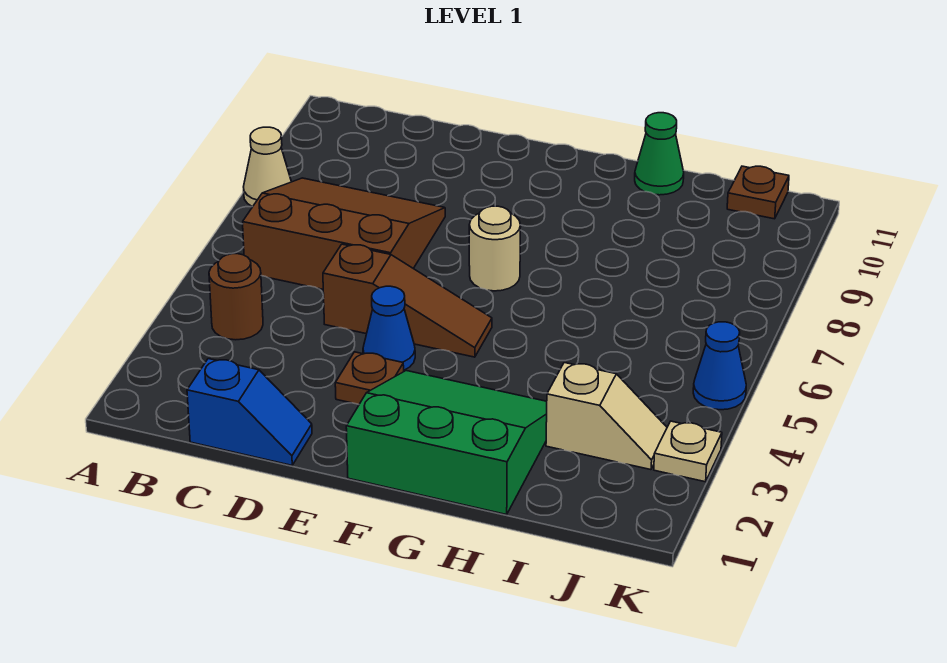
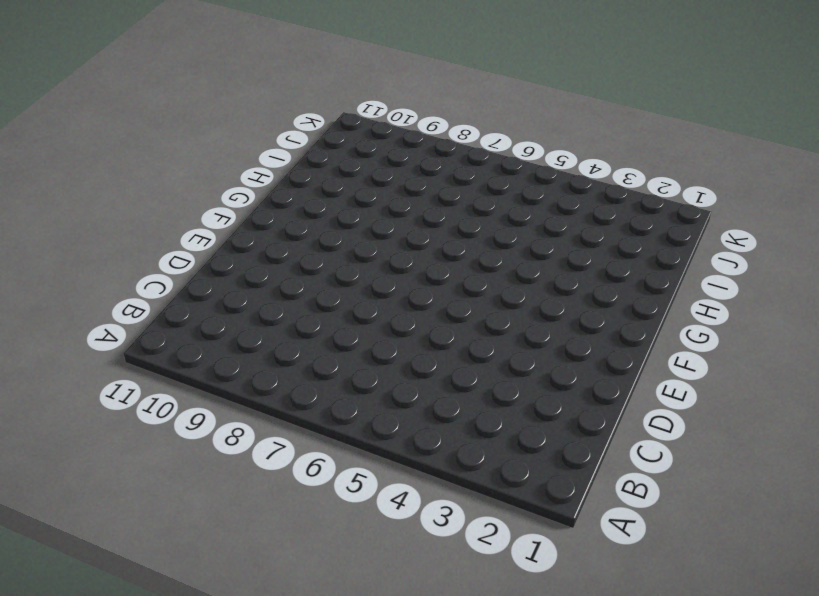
none -> tan 1x1 cone [244,127,291,207]
none -> brown 1x1 round brick [209,254,263,340]
none -> brown 3x3 slope [243,178,445,289]

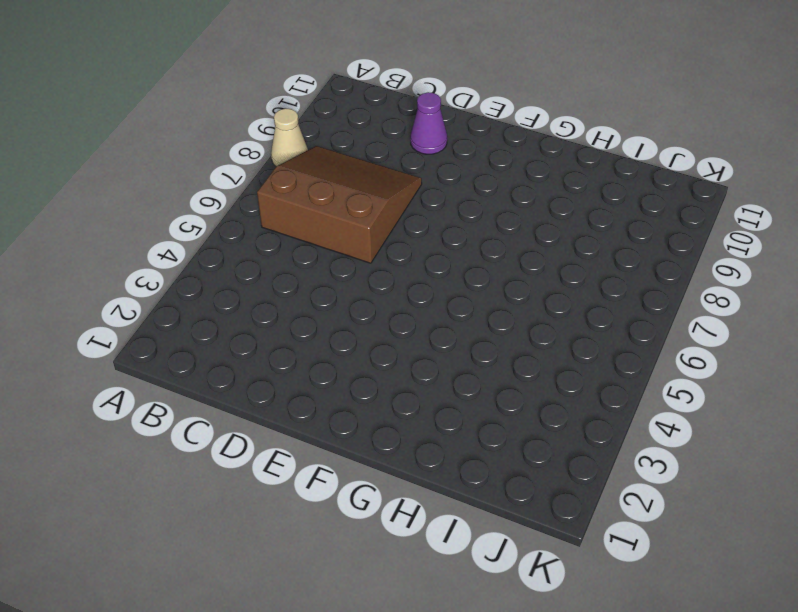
purple 1x1 cone [411,92,447,154] -> none
none -> brown 1x1 round brick [209,254,263,340]
none -> blue 1x2 slope [187,359,312,465]
none -> brown 1x3 slope [323,244,492,357]

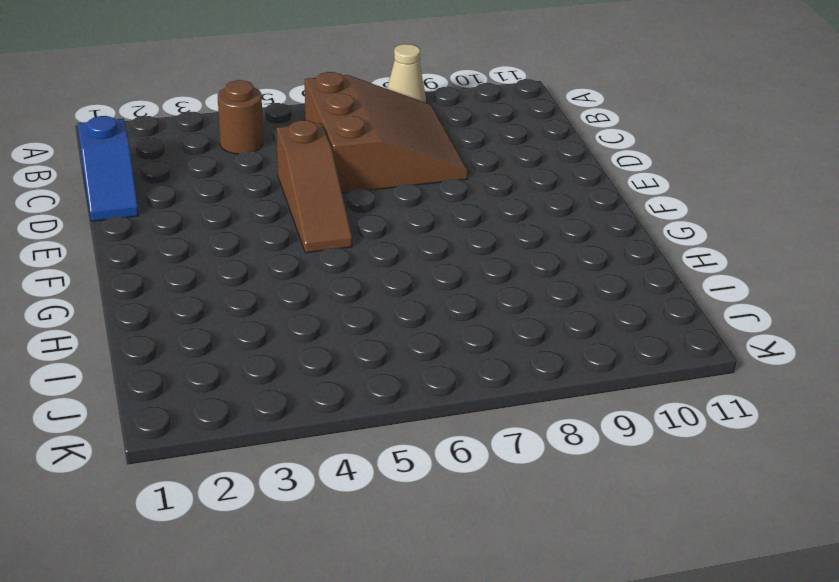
none -> brown 1x1 plate [335,352,404,404]
none -> blue 1x1 cone [363,286,415,370]
none -> green 3x3 slope [346,371,547,515]

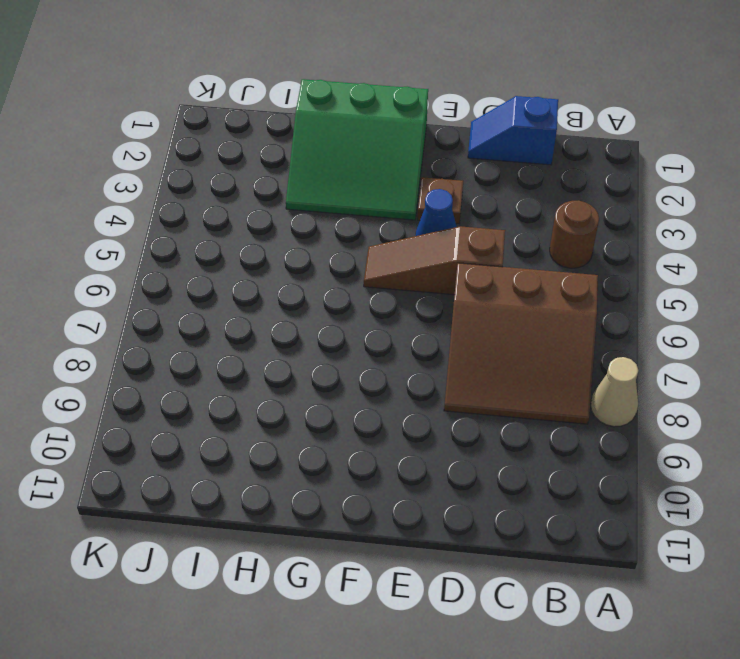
none -> tan 1x1 round brick [469,206,521,291]
none -> green 1x1 cone [635,113,684,195]
none -> tan 1x2 slope [546,363,667,470]

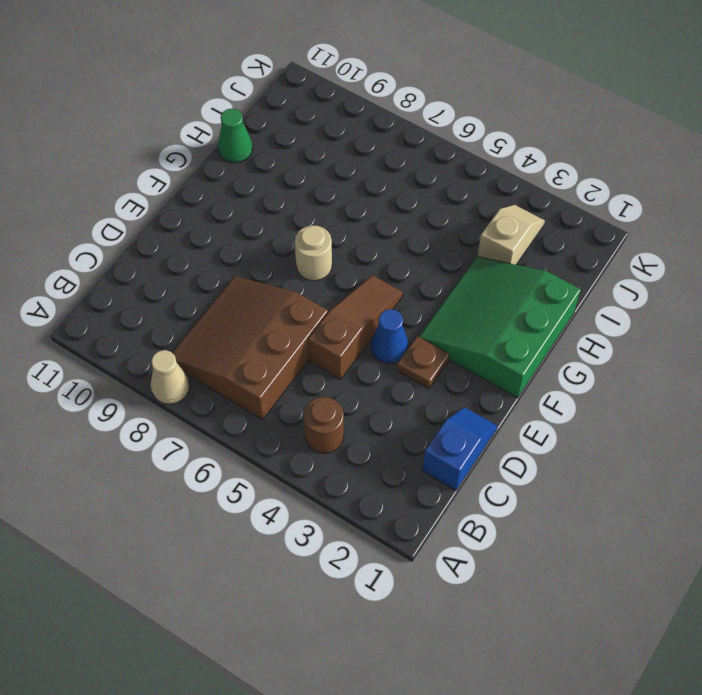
none -> brown 1x1 plate [727,166,789,219]
none -> tan 1x1 plate [654,421,722,482]
none -> blue 1x1 cone [693,322,746,410]

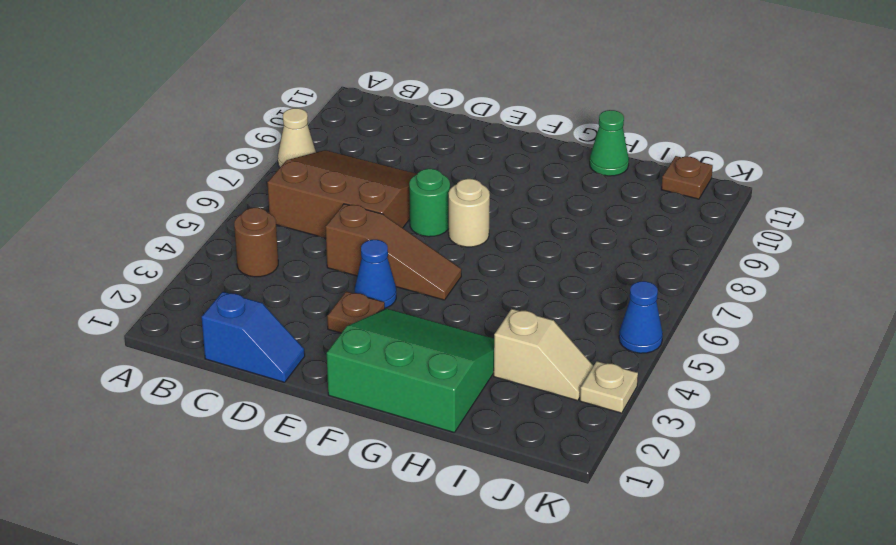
green 1x1 round brick [409,169,450,237] -> none

